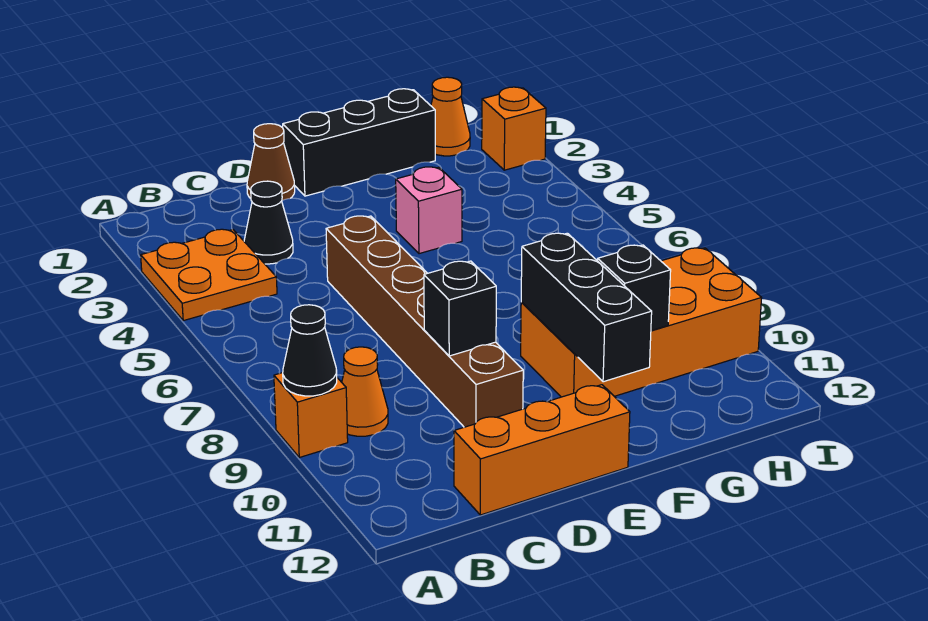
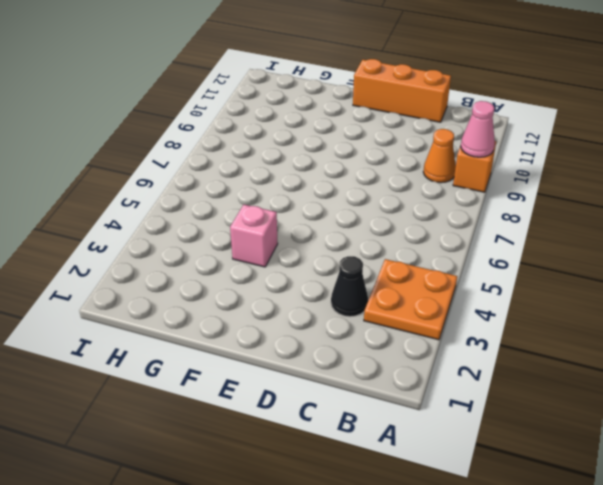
pink 1x1 cone [461,101,495,157] -> black 1x1 cone [283,305,337,396]
none -> brown 1x1 cone [247,124,295,201]
none -> brown 1x6 brick [326,216,523,427]
none -> black 1x3 brick [283,89,435,196]

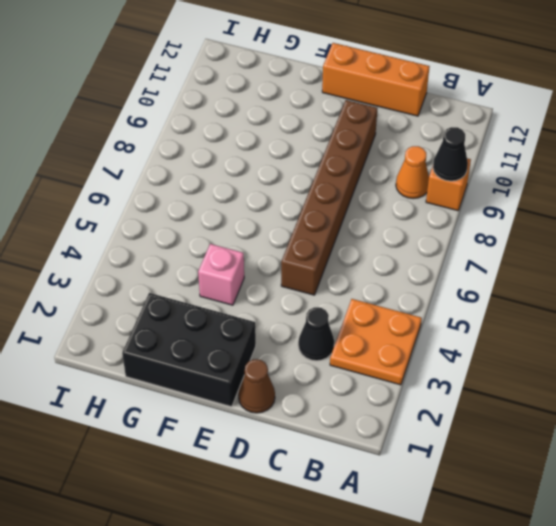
black 2x3 brick [122,293,256,407] -> black 1x3 brick [283,89,435,196]
none -> orange 2x4 brick [521,248,761,397]
none -> orange 1x1 cone [431,77,470,156]
none -> orange 1x1 brick [482,87,546,170]

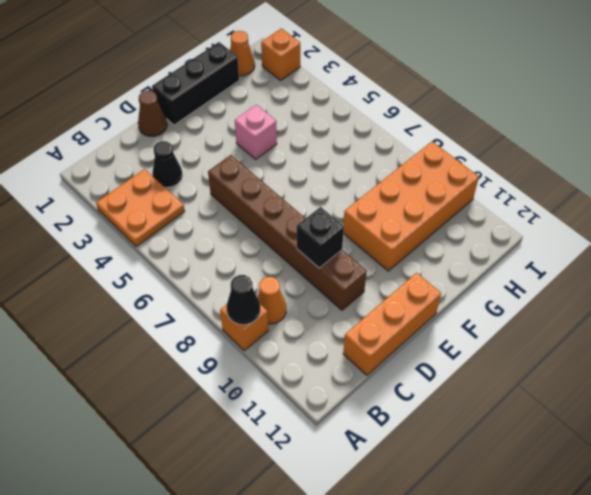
none -> black 1x3 brick [521,233,652,382]
none -> black 1x1 brick [598,245,671,331]

